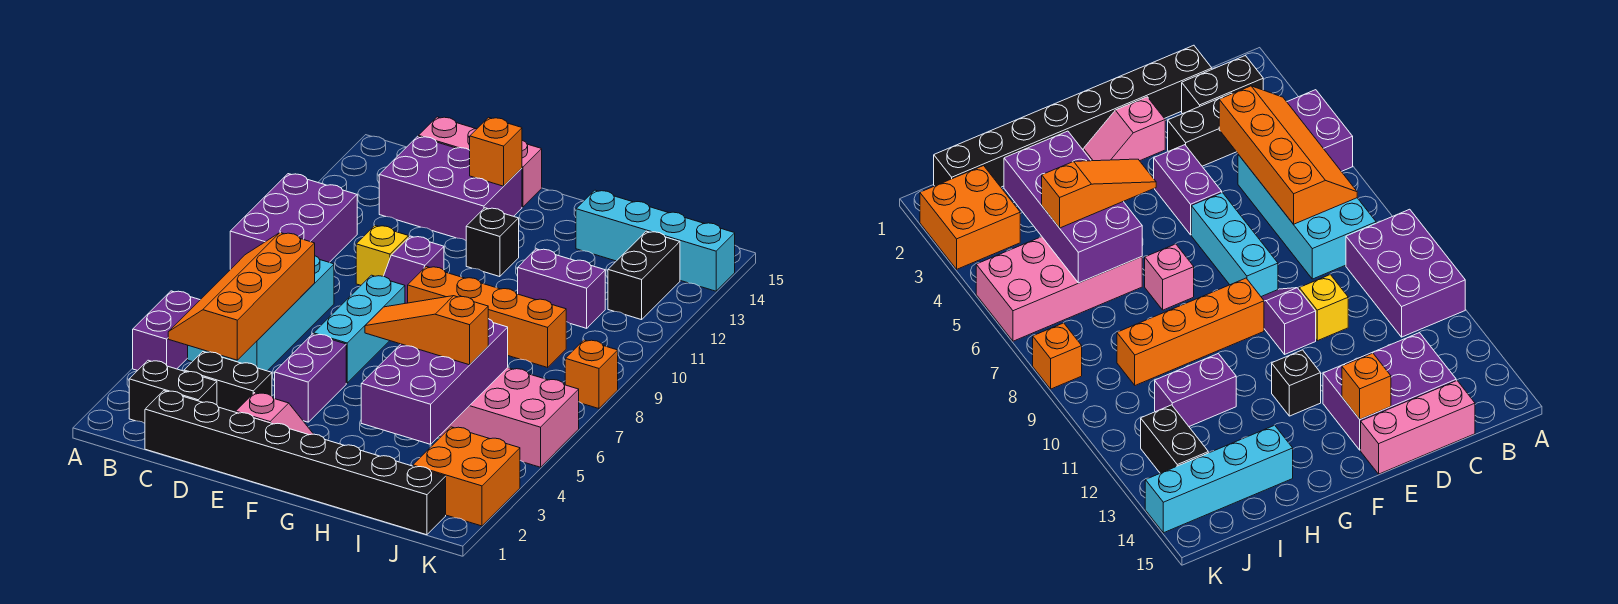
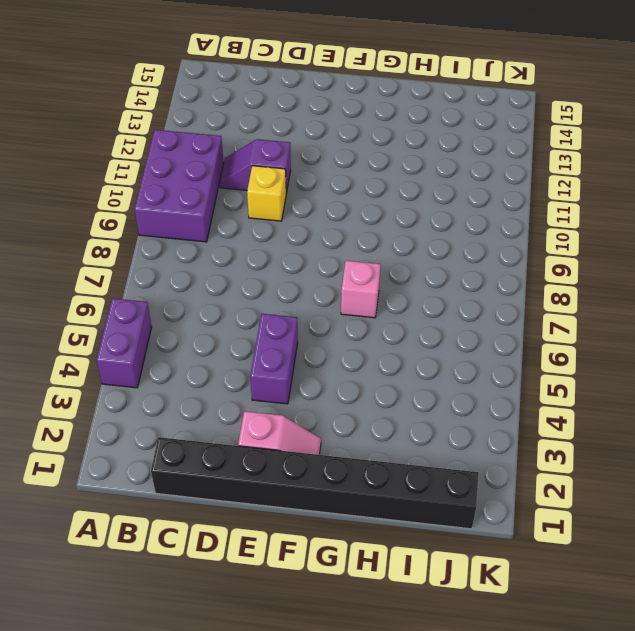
purple 1x2 slope [220,139,291,194] -> purple 1x2 slope turned to [384,236,444,303]
none -> black 1x2 brick [129,360,217,423]
none -> cyan 2x4 brick [188,256,334,371]
none -> black 1x2 brick [184,352,272,412]

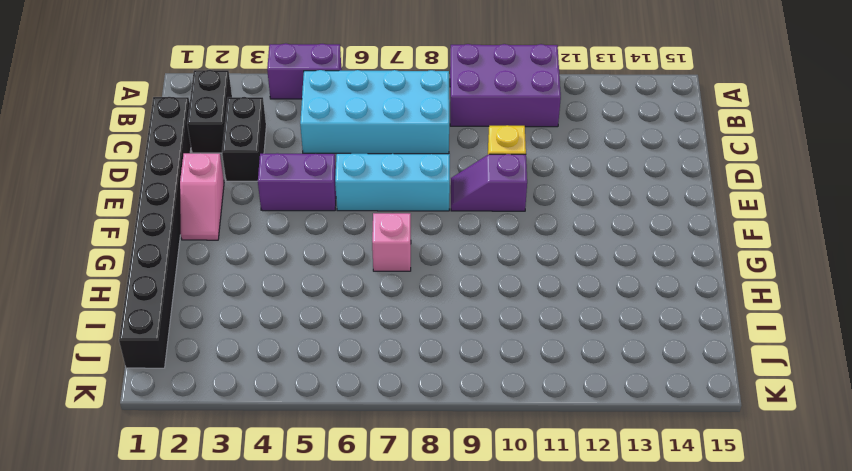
none -> purple 2x3 brick [379,136,522,240]
none -> pink 1x3 brick [418,117,542,207]
none -> orange 1x4 brick [408,266,566,367]

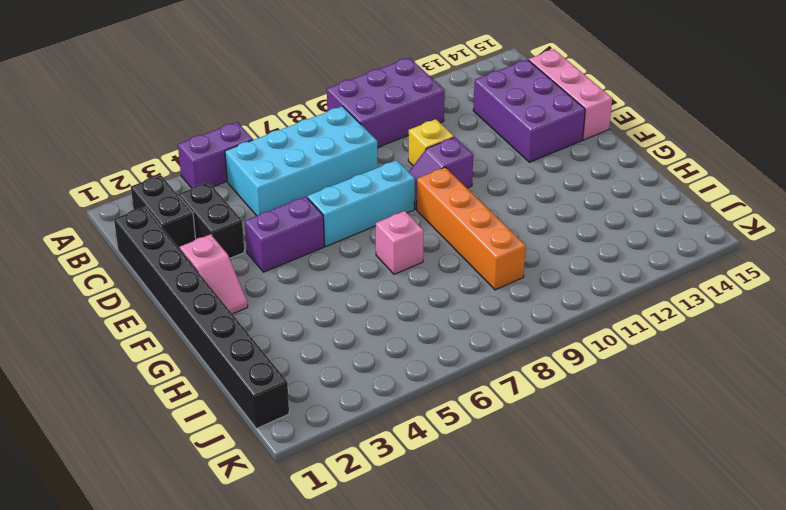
none -> black 1x1 brick [466,208,519,277]
none -> pink 2x4 brick [439,368,579,467]
none -> purple 1x2 brick [518,249,605,328]

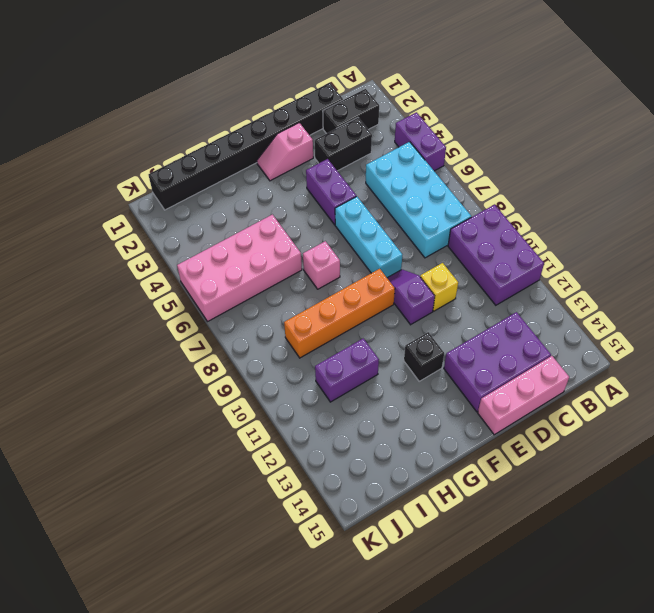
none -> cyan 1x4 brick [576,190,735,291]
none -> orange 2x2 brick [413,427,520,526]
none -> black 1x2 brick [608,231,680,320]

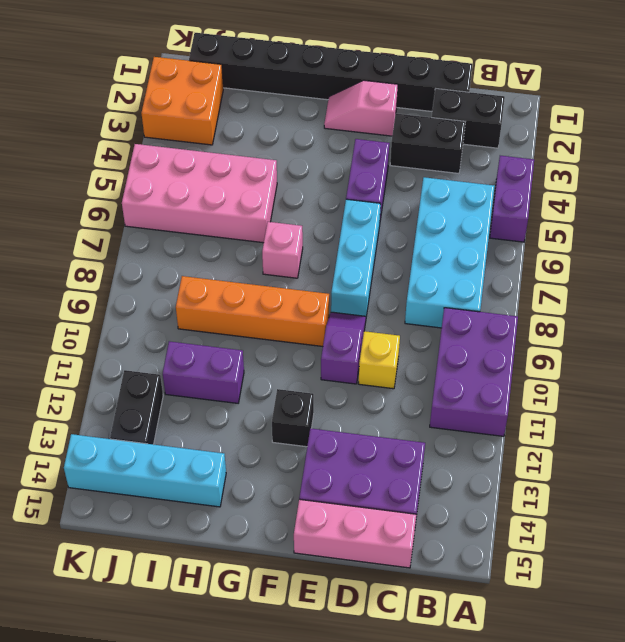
none -> orange 1x1 brick [565,340,618,409]
none -> orange 2x4 slope [168,233,315,360]
none -> orange 1x1 brick [470,117,522,186]

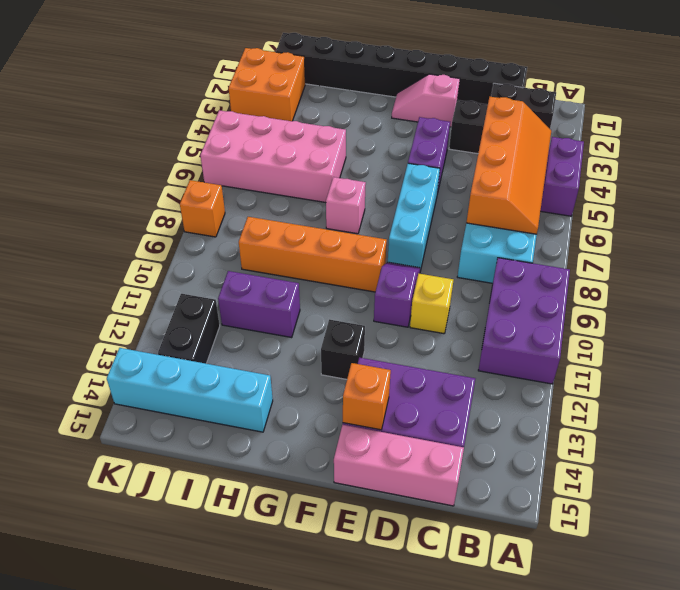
none -> purple 2x4 brick [361,319,508,444]
none -> orange 1x3 slope [365,296,488,365]

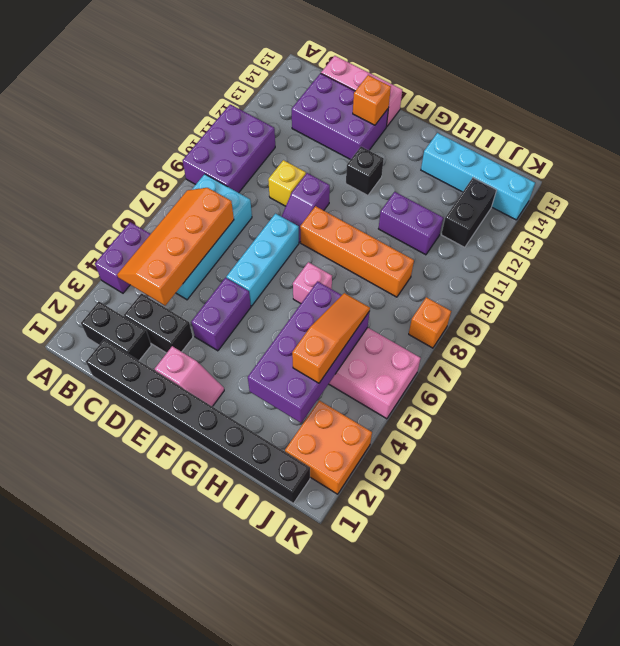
orange 1x3 slope [292,293,370,383] -> orange 1x3 slope turned to [365,296,488,365]

